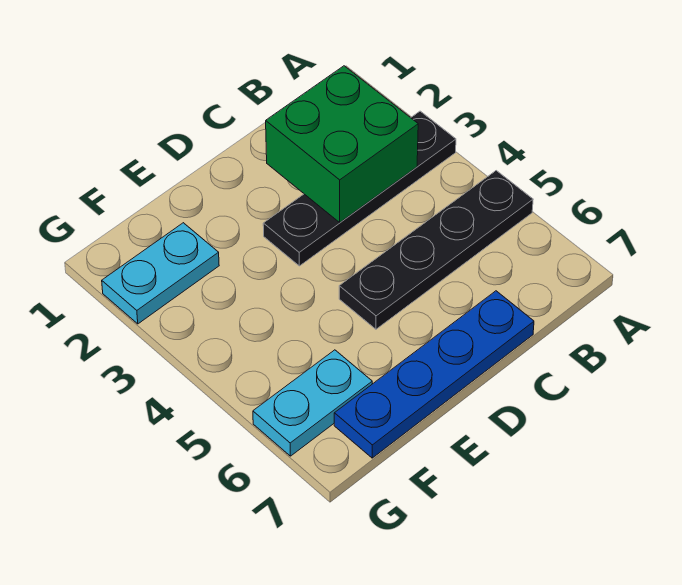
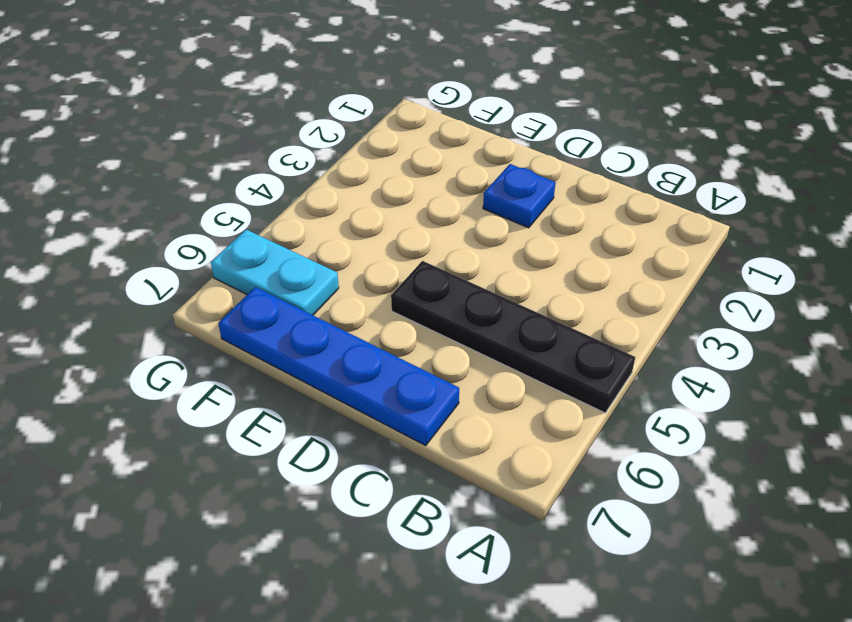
blue 1x1 plate [483,164,556,228] -> none
none -> black 1x4 plate [263,111,456,266]
none -> cyan 1x2 plate [102,223,219,324]

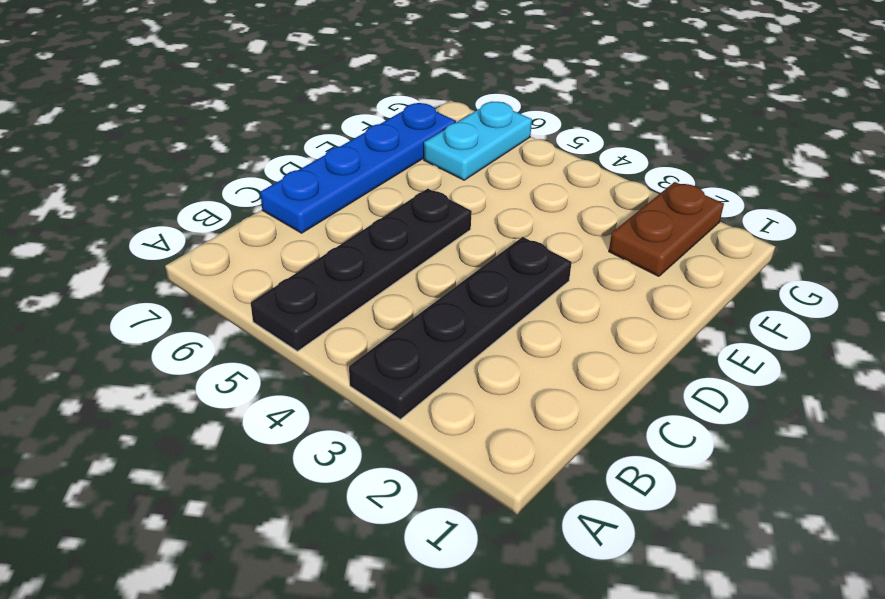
brown 1x2 plate [609,182,724,276] -> cyan 1x2 plate [102,223,219,324]
none -> green 2x2 brick [266,66,418,222]

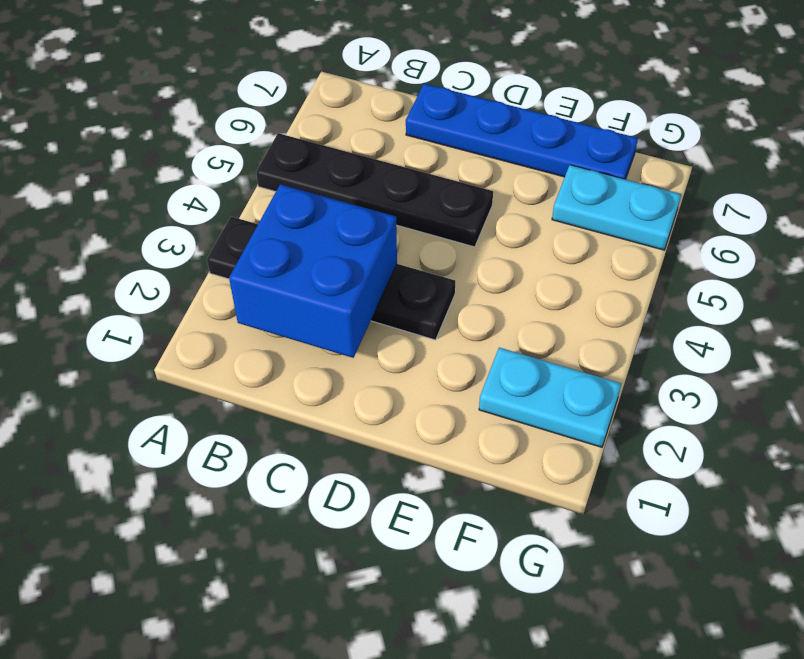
blue 2x2 brick [229,184,397,358] -> green 2x2 brick [266,66,418,222]

